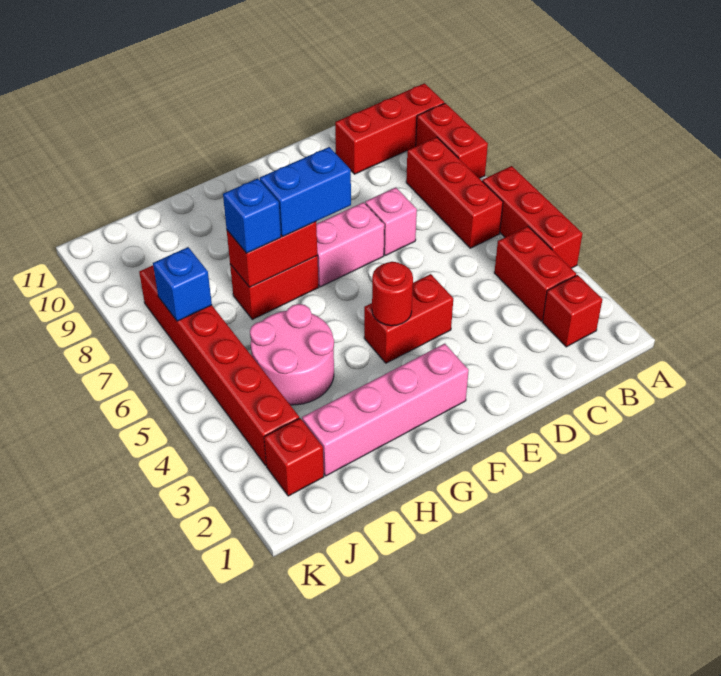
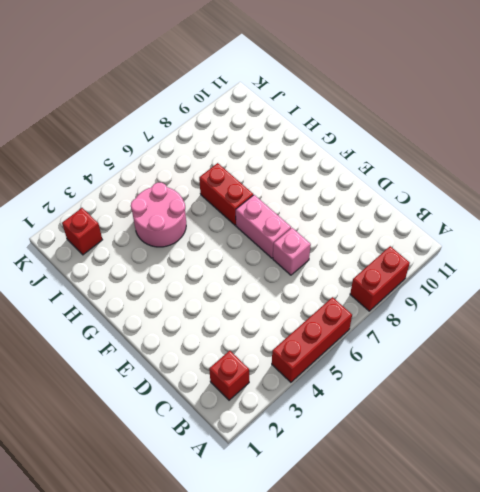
none -> red 1x3 brick [335,83,444,174]
none -> red 1x2 brick [494,226,576,321]
none -> red 1x3 brick [406,137,503,248]

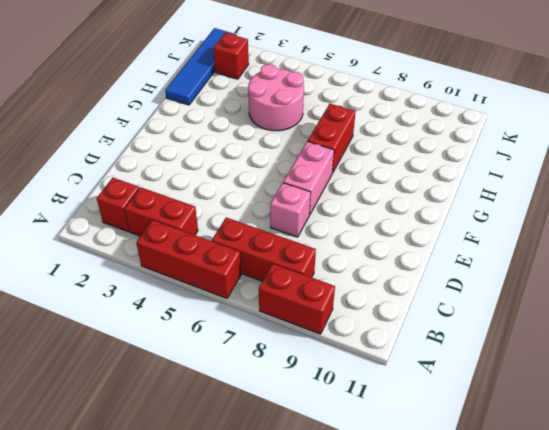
blue 1x4 tile [165,28,236,105] -> none
none -> red 1x3 brick [335,83,444,174]
none -> red 1x2 brick [364,274,453,363]
none -> pink 1x4 brick [302,344,469,476]

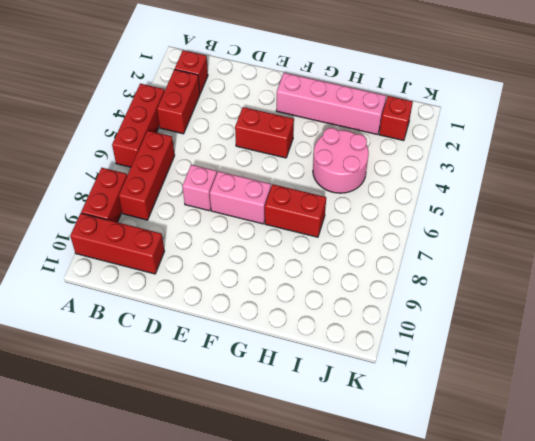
none -> red 1x6 brick [139,265,299,465]
none -> red 1x1 round brick [372,262,413,326]
none -> red 1x2 brick [227,222,317,287]

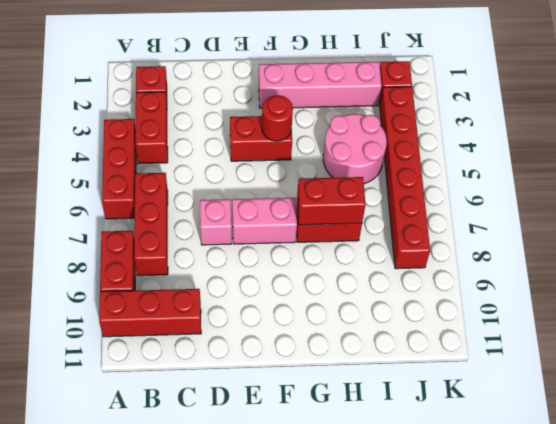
none -> blue 1x1 brick [153,247,212,321]
none -> blue 1x2 brick [260,147,351,236]
none -> blue 1x1 brick [223,178,281,253]

